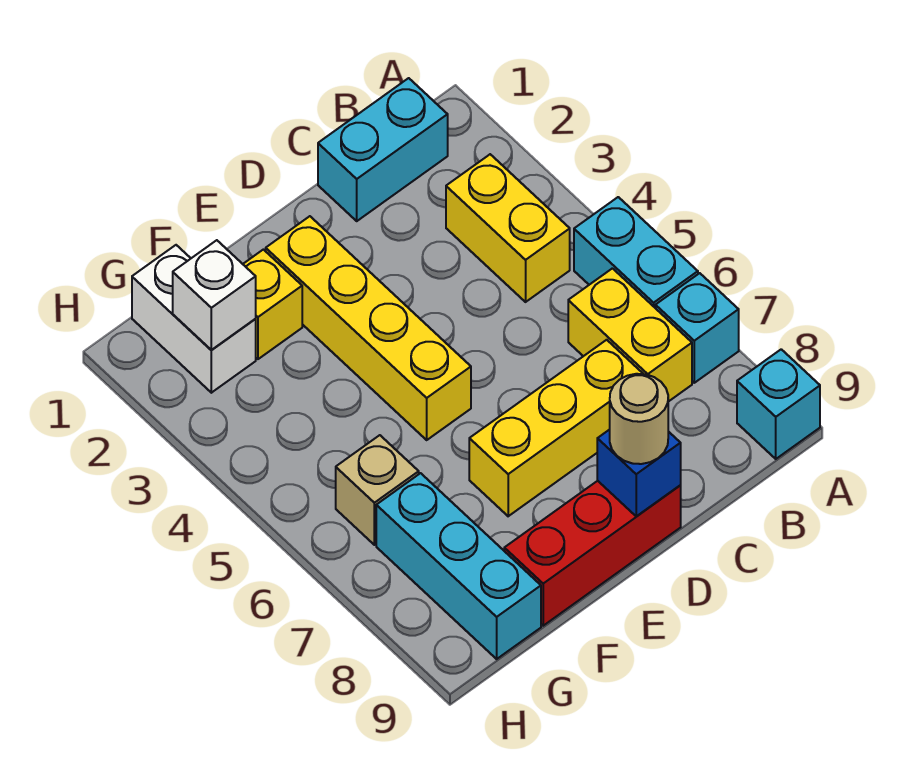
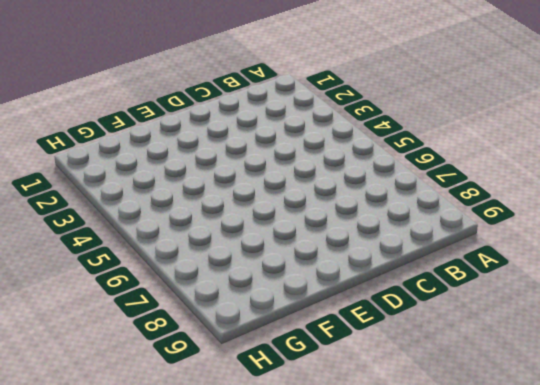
none -> cyan 1x2 brick [574,197,698,308]
none -> cyan 1x1 brick [656,273,739,383]
none -> cyan 1x1 brick [737,349,820,459]

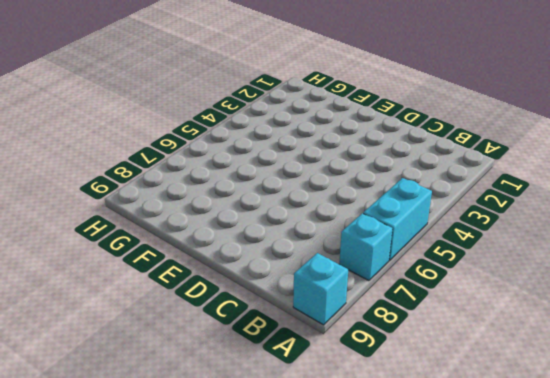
none -> cyan 1x2 brick [318,78,448,221]
none -> yellow 1x2 brick [446,154,570,302]
none -> yellow 1x2 brick [568,268,692,402]

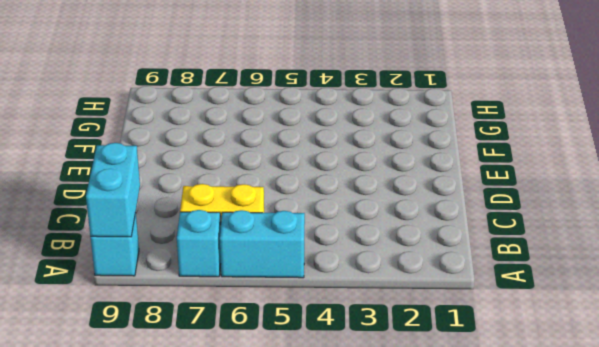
cyan 1x2 brick [86,143,140,237] -> cyan 1x2 brick moved to [318,78,448,221]
none -> yellow 1x2 brick [446,154,570,302]
none -> yellow 1x3 brick [469,340,643,516]
none -> red 1x3 brick [504,481,681,626]

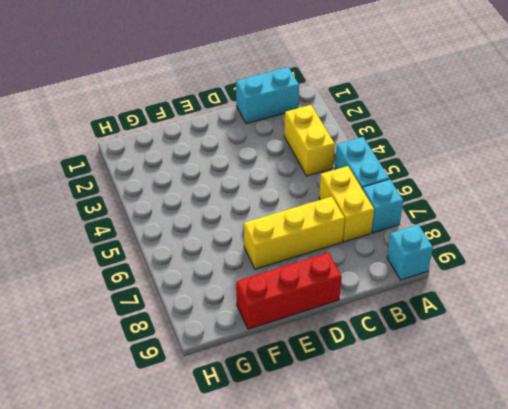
none -> yellow 1x4 brick [266,216,471,440]
none -> yellow 1x1 brick [243,250,302,359]
none -> white 1x2 brick [132,245,256,393]

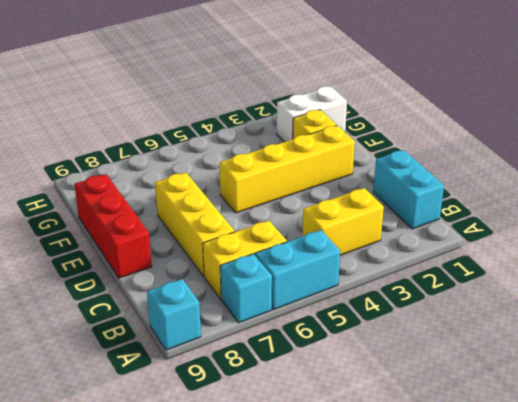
none -> tan 1x1 brick [336,435,419,545]
none -> cyan 1x3 brick [376,473,541,659]
none -> blue 1x1 brick [597,430,681,516]

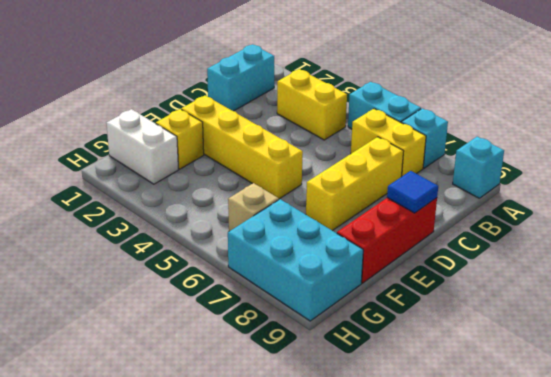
blue 1x1 tile [387,171,438,213] -> blue 1x1 brick [597,430,681,516]
cyan 2x3 brick [228,199,363,321] -> cyan 1x3 brick [376,473,541,659]
none -> white 1x1 brick [173,240,256,350]
none -> tan 1x1 round brick [610,374,668,464]

